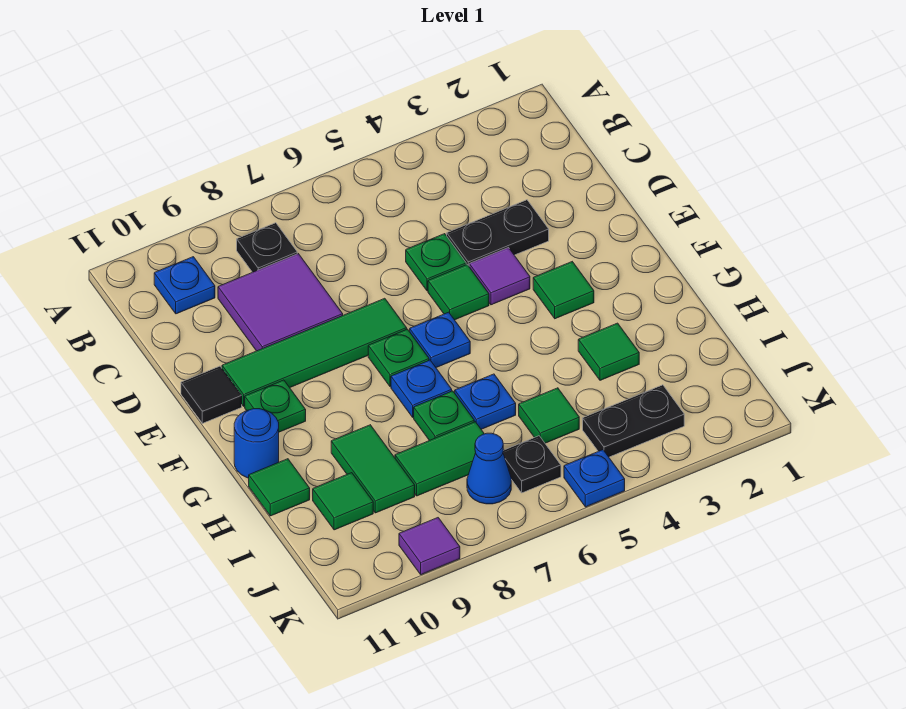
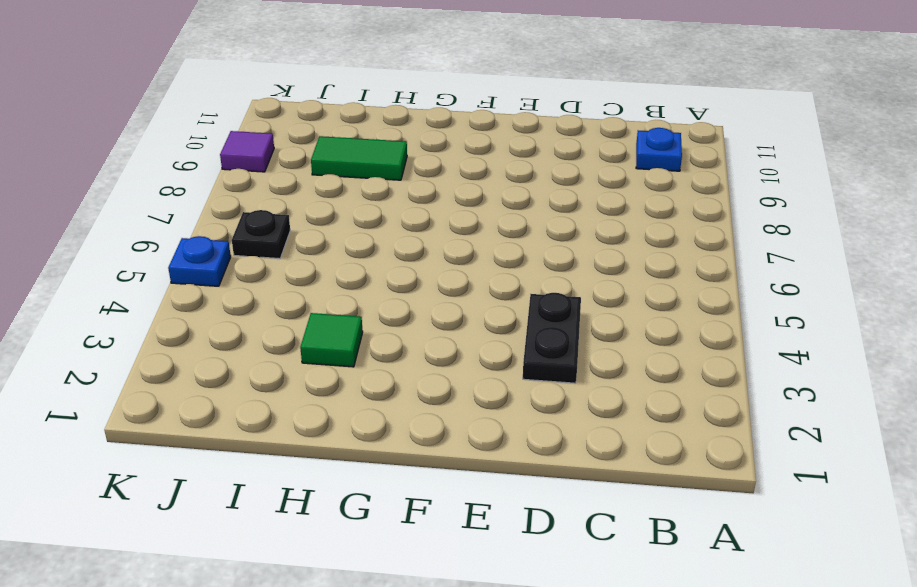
none -> black 1x1 plate [237,223,297,272]
none -> purple 2x2 tile [218,254,343,351]
none -> green 1x1 plate [406,234,466,291]

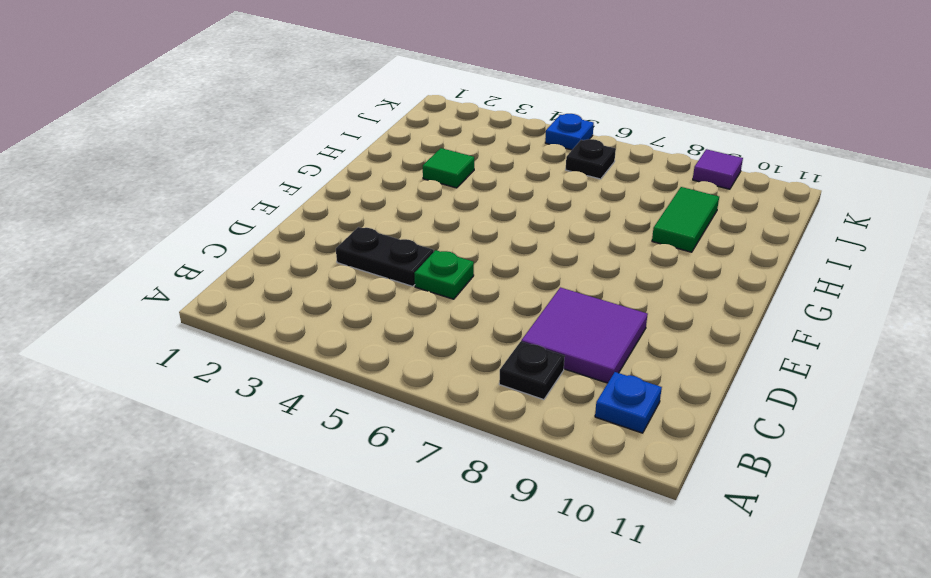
none -> purple 1x1 tile [469,248,530,305]
none -> green 1x1 tile [428,265,489,320]
none -> green 1x4 tile [222,298,407,406]

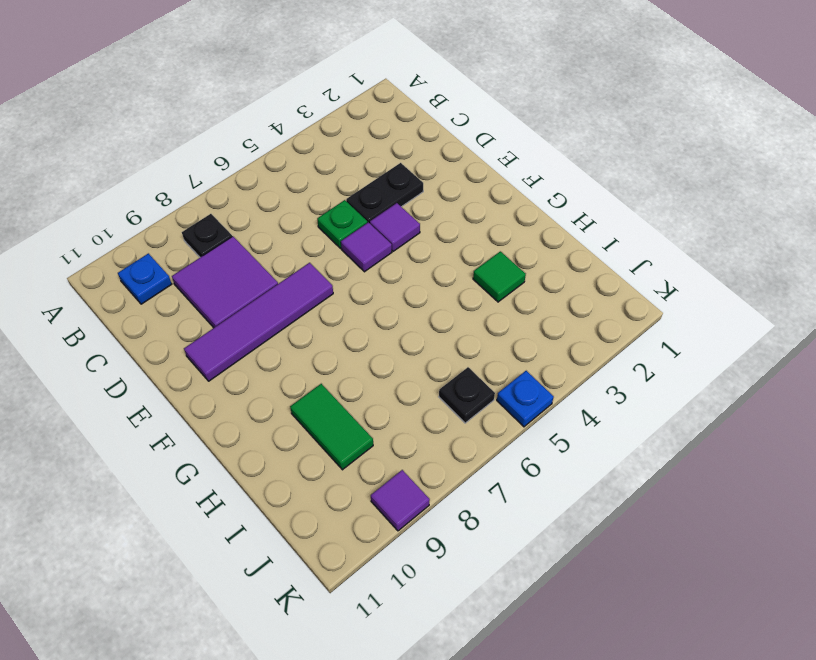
purple 1x1 tile [341,222,392,272] -> green 1x1 tile [428,265,489,320]
purple 1x4 tile [184,263,333,381] -> green 1x4 tile [222,298,407,406]
none -> black 1x1 tile [181,366,242,423]
none -> green 1x1 tile [533,262,594,319]
none -> blue 1x1 plate [410,312,470,368]

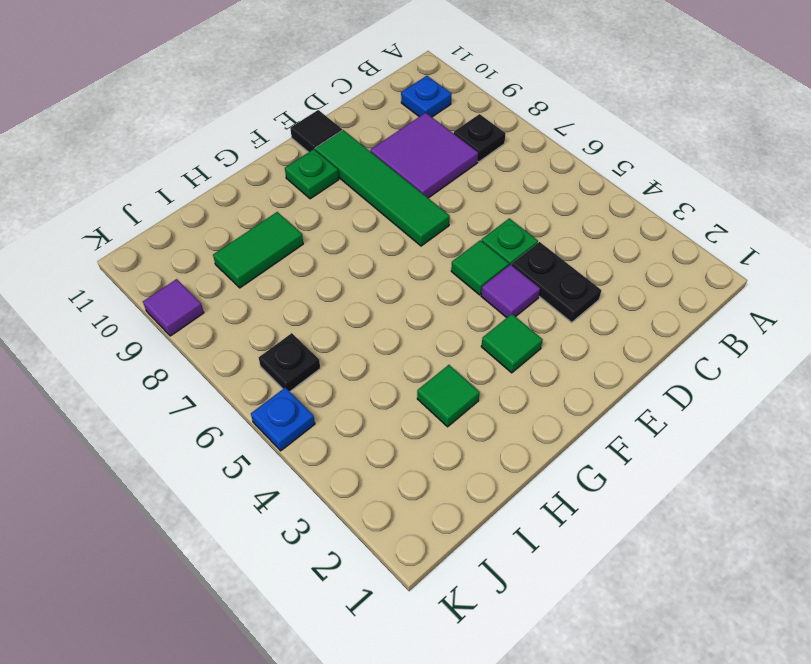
none -> blue 1x1 plate [410,312,470,368]
none -> green 1x1 plate [368,329,429,386]
none -> blue 1x1 plate [391,360,452,417]

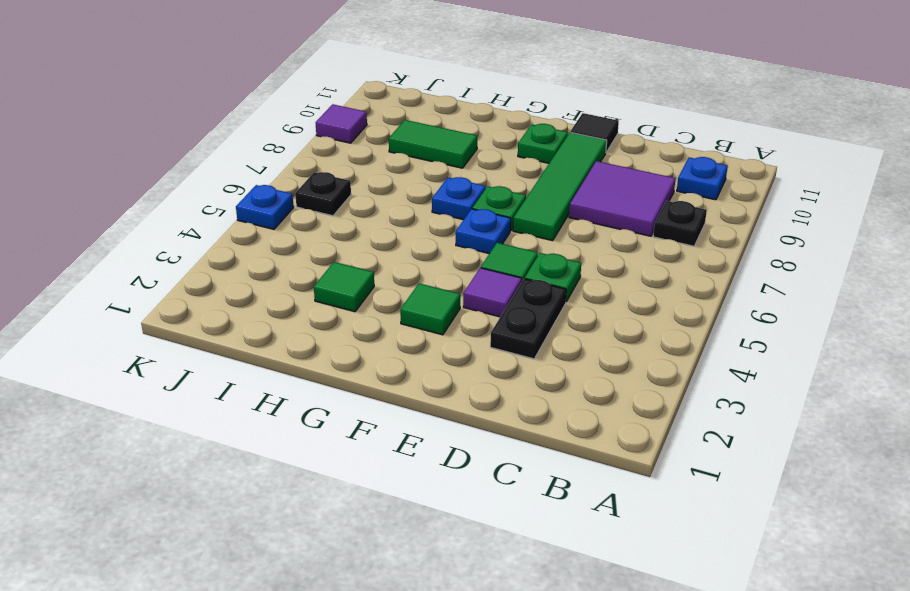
none -> blue 1x1 round brick [234,409,279,478]
none -> blue 1x1 plate [455,374,516,429]
none -> green 1x1 plate [414,391,474,441]

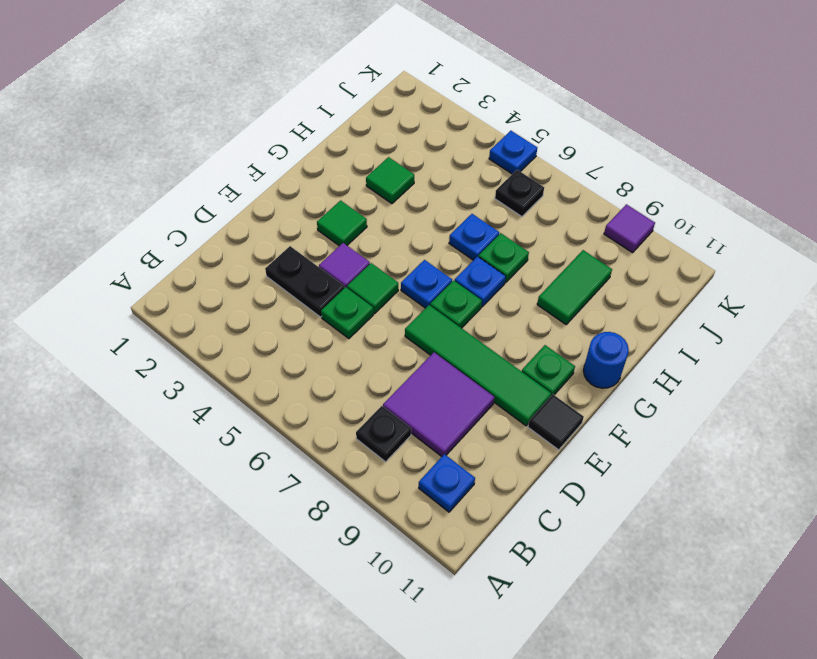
none -> green 1x1 tile [249,459,310,516]
none -> green 1x1 tile [519,388,579,443]
none -> green 1x2 tile [395,422,484,496]

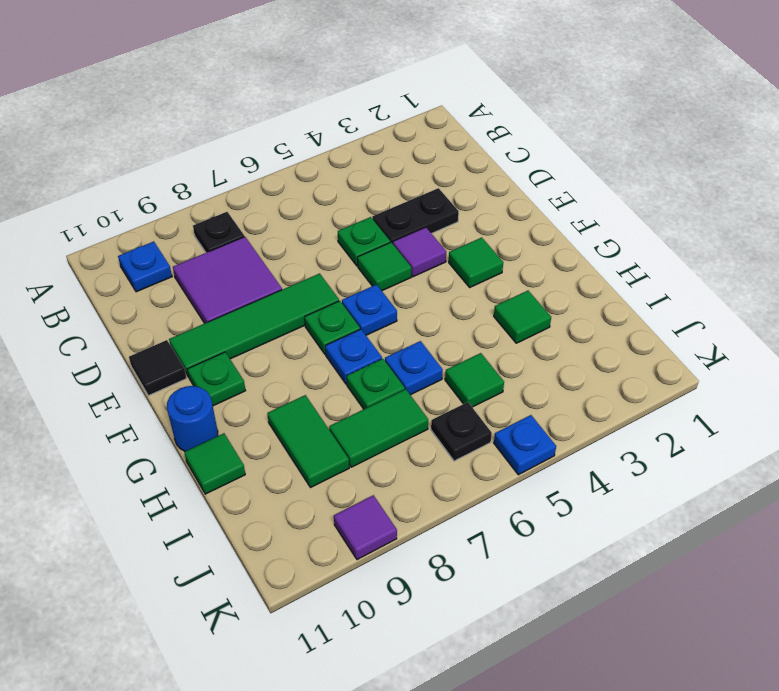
none -> green 1x1 tile [313,473,373,530]
none -> black 1x2 plate [583,385,684,457]
none -> blue 1x1 cone [467,433,511,504]

